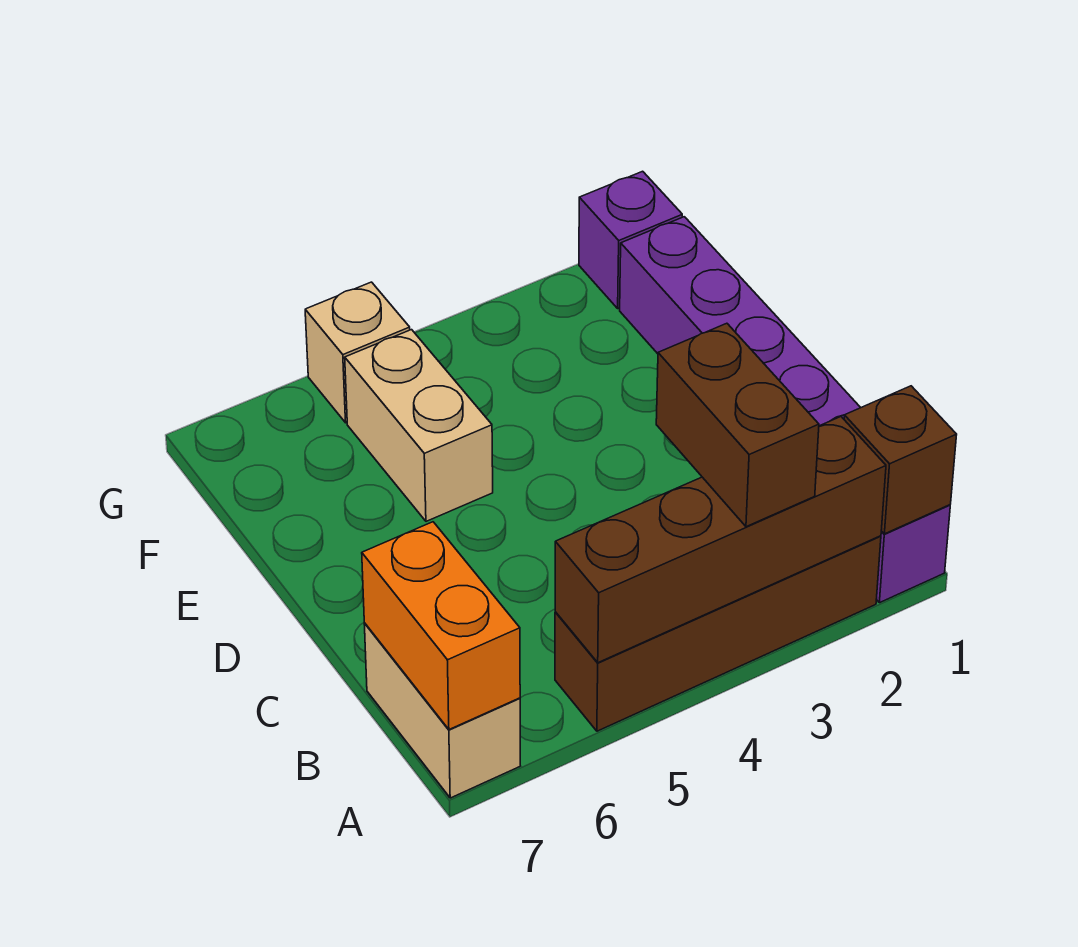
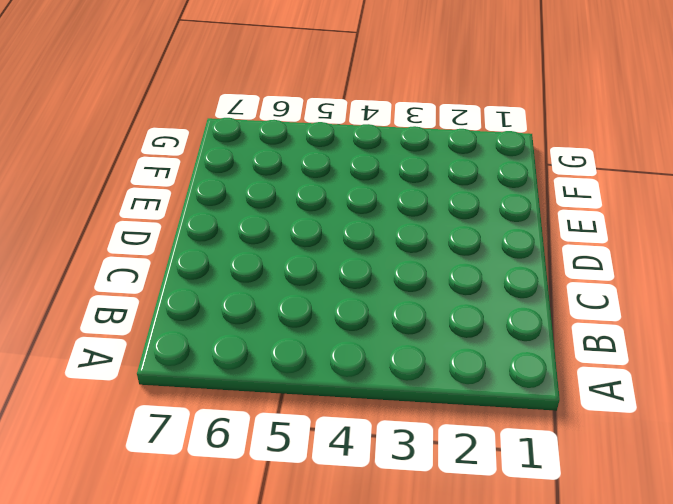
none -> purple 1x6 brick [620,217,950,603]
none -> brown 1x4 brick [555,536,881,731]

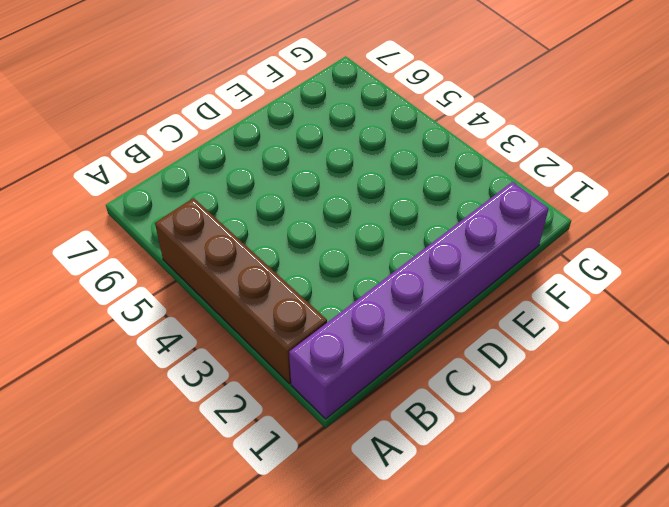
none -> tan 1x2 brick [364,623,520,798]
none -> tan 1x2 brick [345,330,493,521]

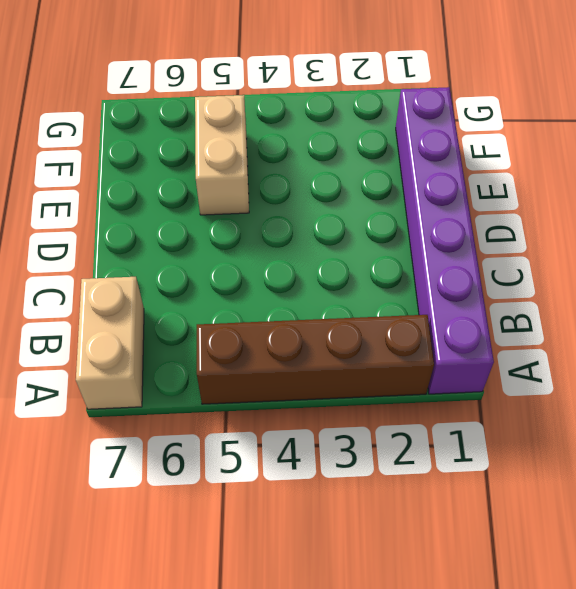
none -> purple 1x1 brick [579,171,682,308]
none -> tan 1x1 brick [305,282,410,423]

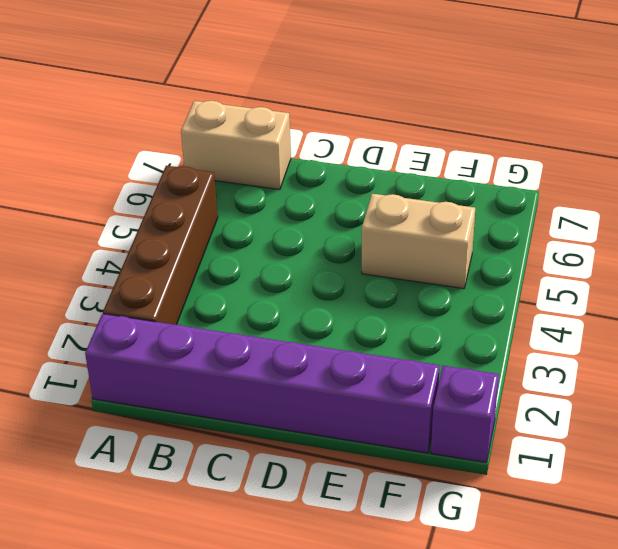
none -> tan 1x1 brick [305,282,410,423]
none -> brown 1x1 brick [844,386,957,534]

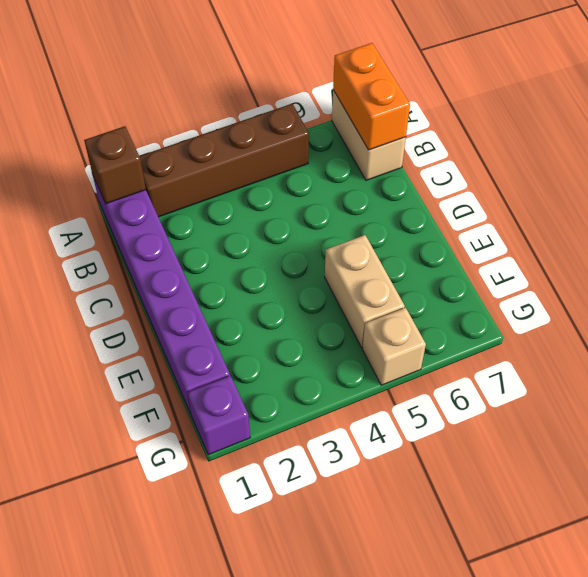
none -> brown 1x4 brick [555,417,886,663]
none -> brown 1x2 brick [656,323,819,527]

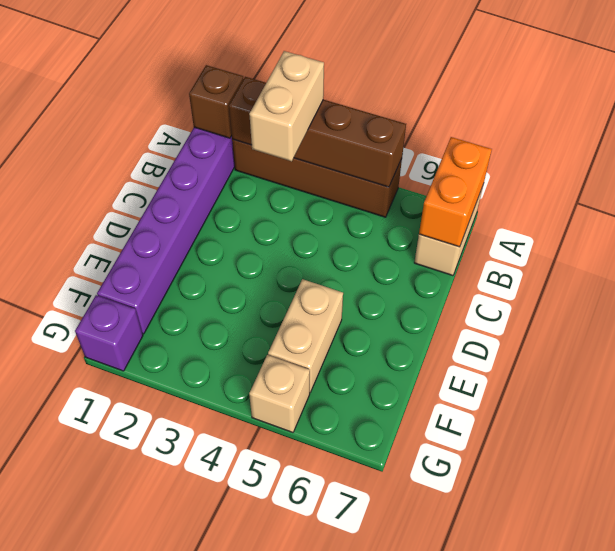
tan 1x2 brick [249,51,324,161] -> brown 1x2 brick [656,323,819,527]

